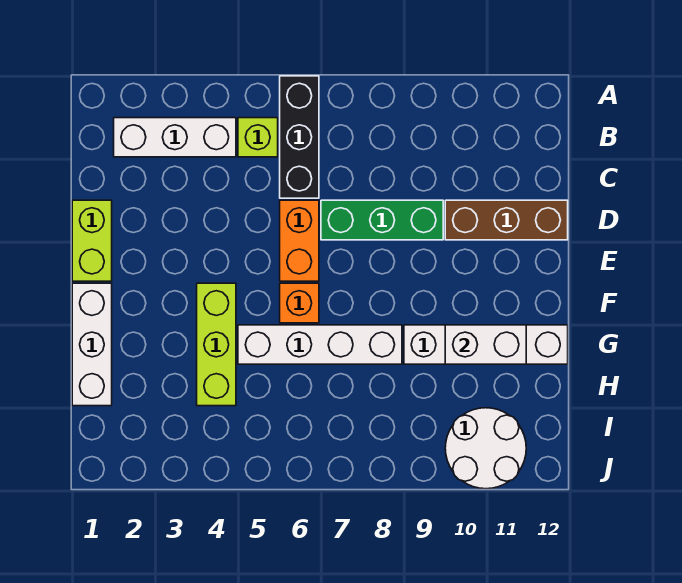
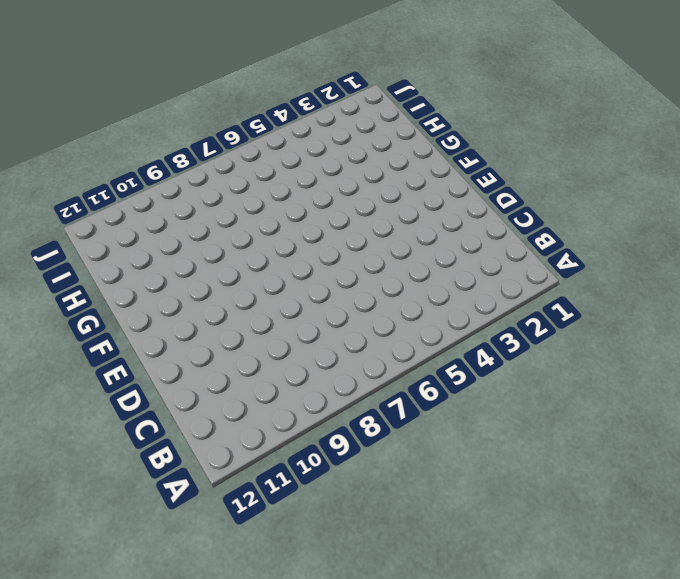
none -> black 1x3 brick [280,76,319,198]
none -> white 1x3 brick [114,118,236,157]
none -> lime 1x1 brick [238,118,278,157]

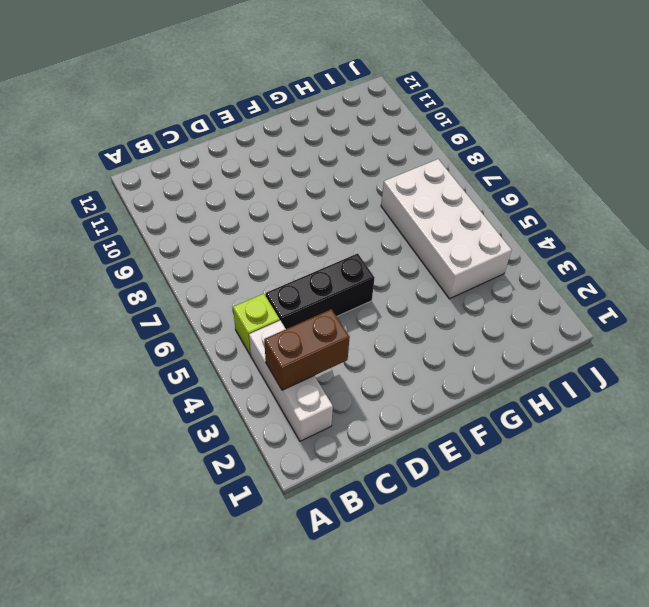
brown 1x2 brick [264,309,350,390] -> none
black 1x3 brick [266,253,375,329] -> black 1x3 brick moved to [280,76,319,198]
white 2x4 brick [381,159,512,299] -> lime 1x3 brick [197,283,236,406]
none -> lime 1x2 brick [72,200,112,281]
none -> orange 1x2 brick [280,200,319,281]
none -> green 1x3 brick [321,200,443,240]

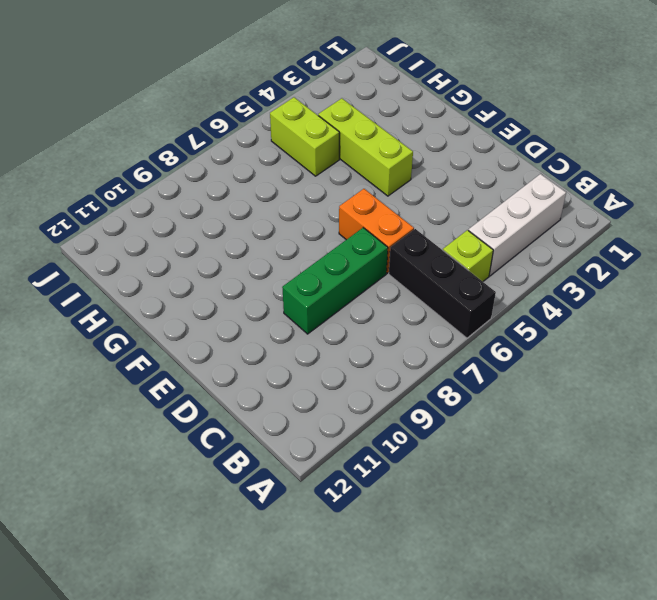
lime 1x2 brick [270,97,339,176] -> lime 1x2 brick moved to [72,200,112,281]
none -> brown 1x3 brick [445,200,568,240]
none -> white 1x3 brick [72,283,112,406]
none -> orange 1x1 brick [280,283,319,323]

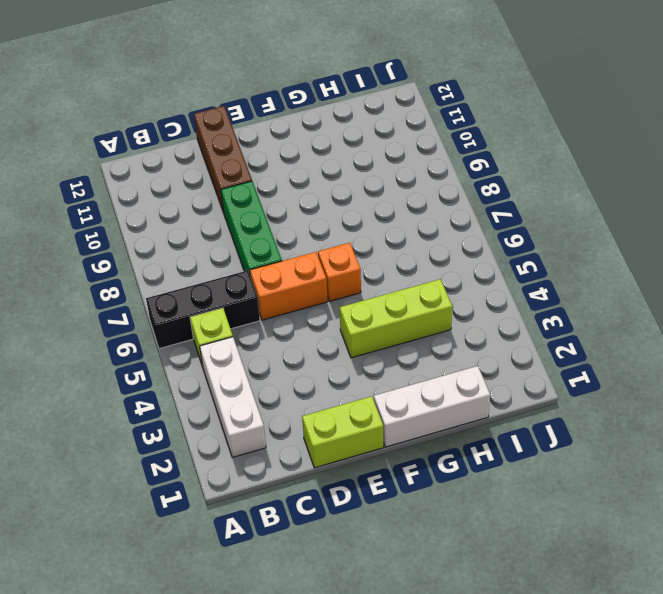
none -> white 1x4 brick [238,325,402,364]
none -> white 1x4 brick [404,325,568,364]
none -> white 2x2 round brick [445,408,526,489]

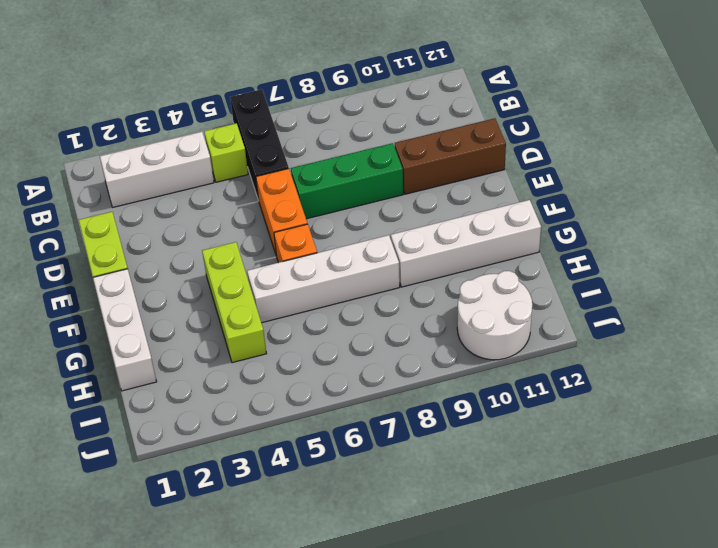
none -> white 1x2 brick [445,325,526,364]

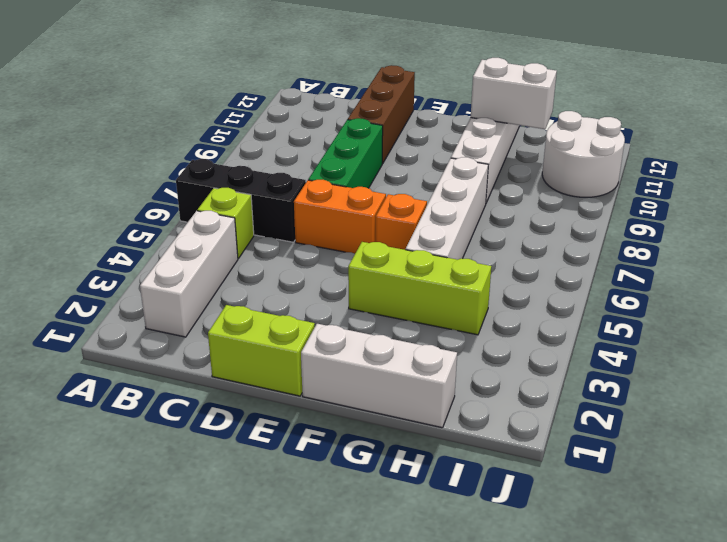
white 1x2 brick [471,58,557,129] -> white 1x2 brick turned to [445,325,526,364]

